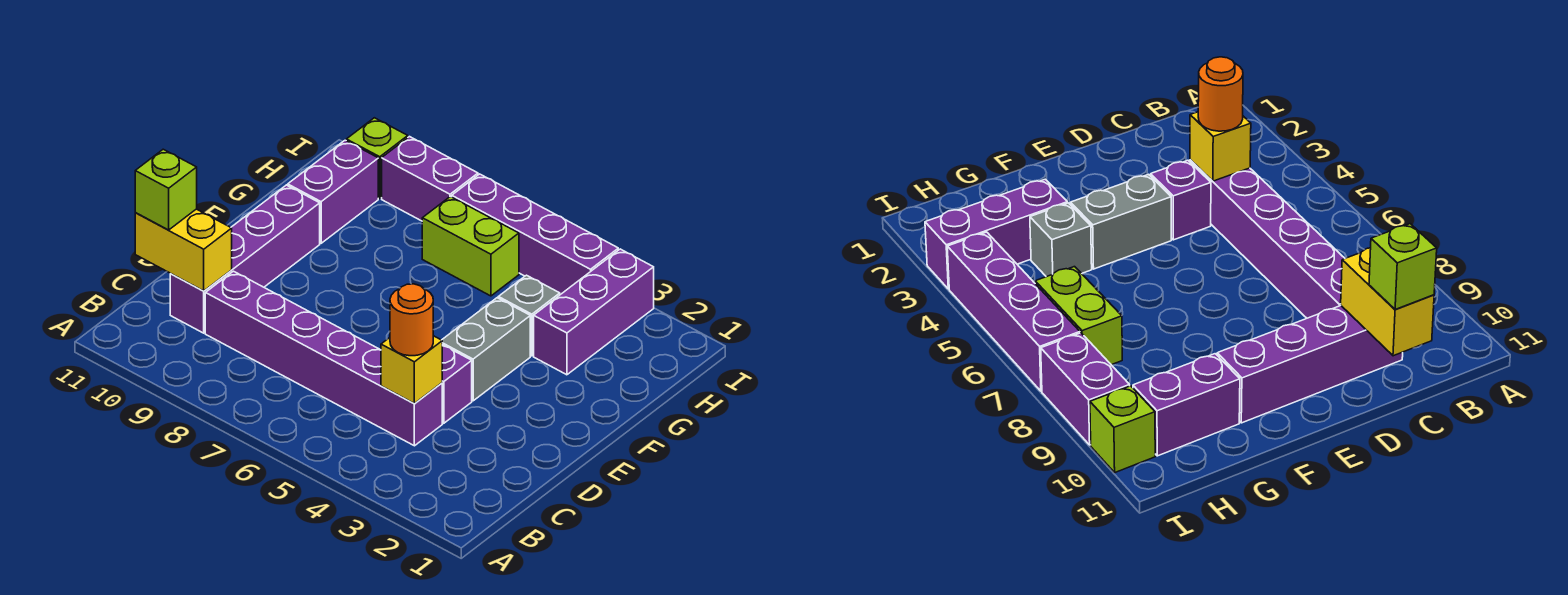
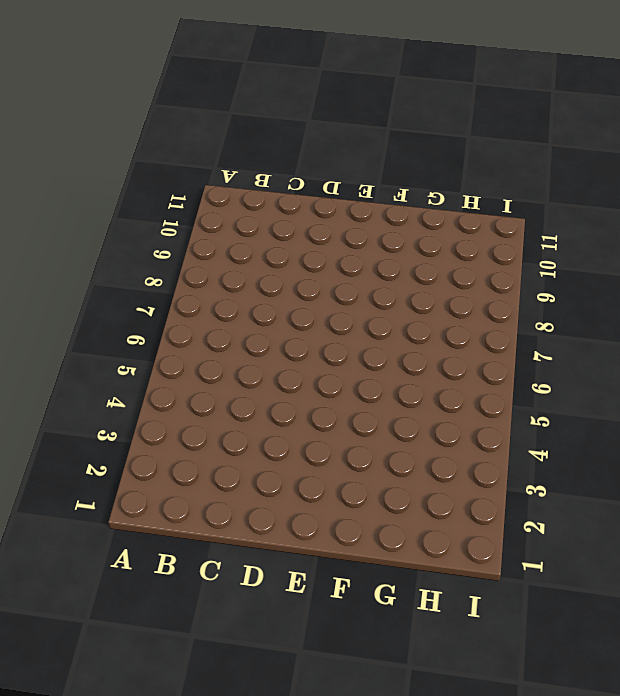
none -> purple 1x6 brick [205,271,442,446]
none -> purple 1x4 brick [170,185,320,333]
none -> purple 1x1 brick [442,345,472,423]

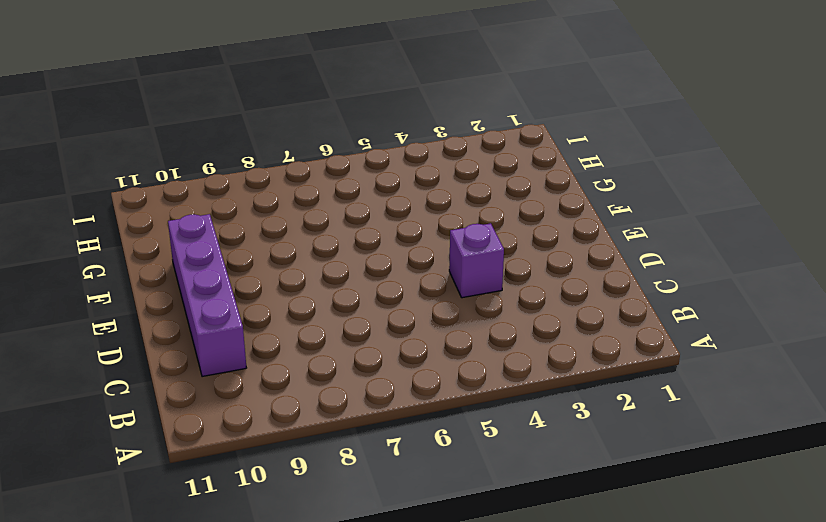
none -> purple 1x6 brick [205,271,442,446]
none -> grey 1x2 brick [442,298,530,401]
none -> purple 1x3 brick [534,249,654,375]

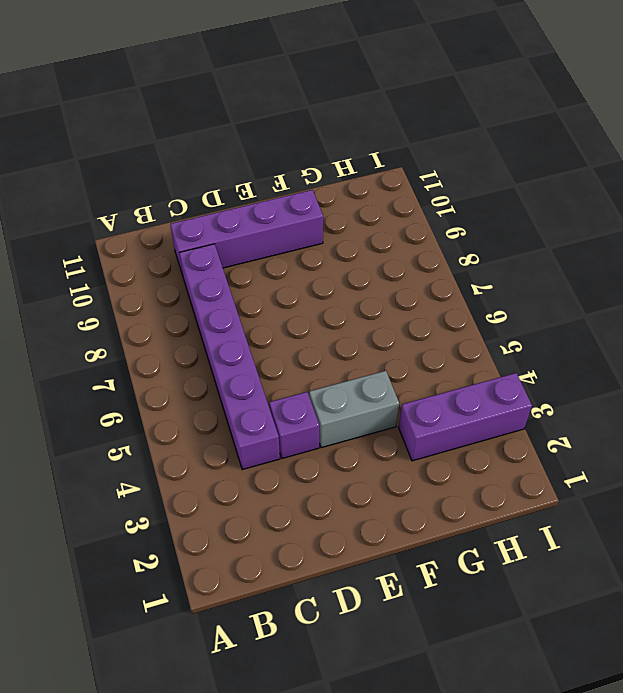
none -> grey 1x1 brick [498,275,560,356]
none -> purple 1x2 brick [288,140,378,243]
none -> lime 1x2 brick [422,197,519,296]

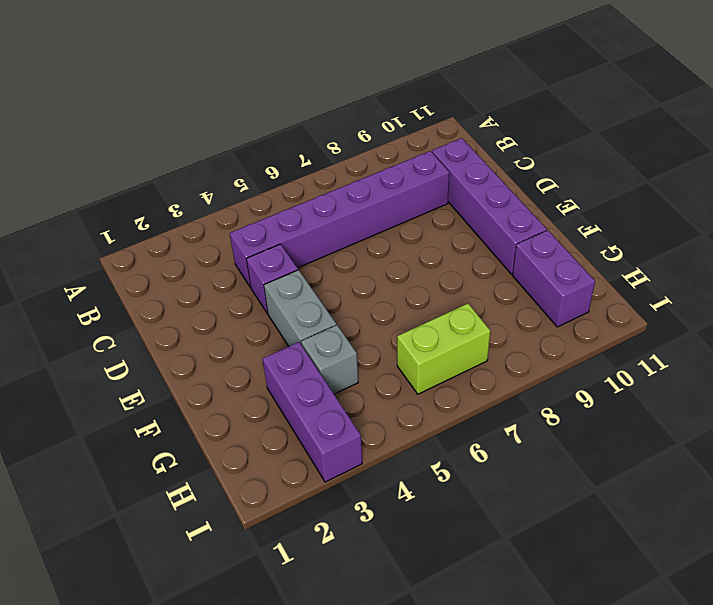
none -> purple 1x4 brick [452,174,618,295]
none -> purple 1x2 brick [382,137,478,221]
none -> lime 1x1 brick [346,118,408,199]

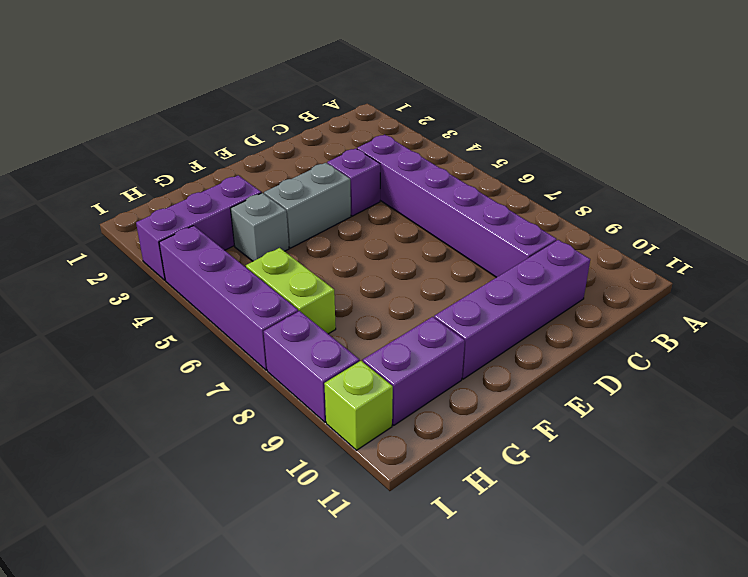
none -> yellow 1x1 brick [381,336,442,403]
none -> yellow 1x2 brick [135,209,232,291]
none -> orange 1x1 round brick [390,284,433,356]

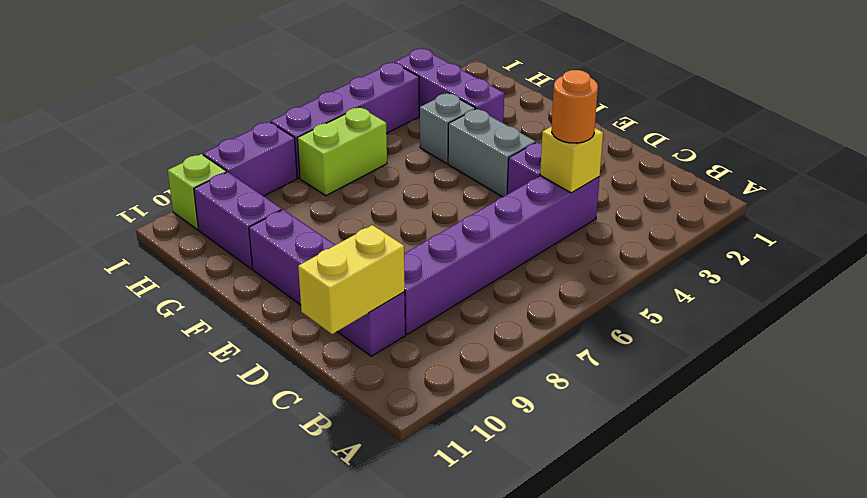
none -> lime 1x1 brick [135,149,197,230]

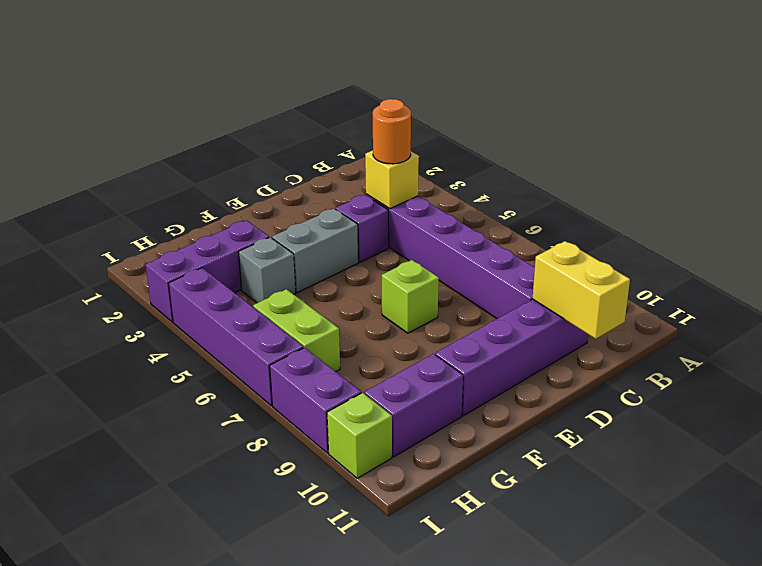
lime 1x1 brick [382,260,439,333] -> lime 1x1 brick moved to [135,149,197,230]

